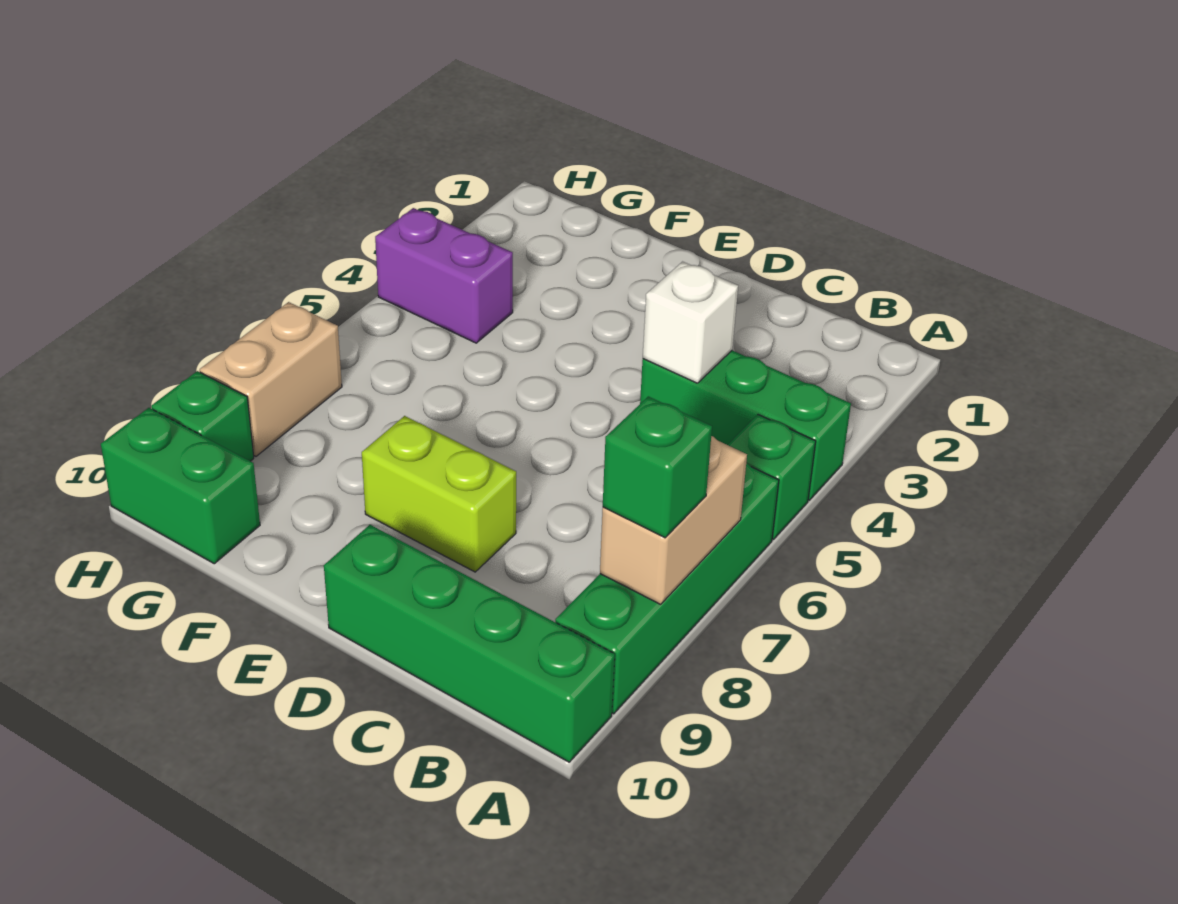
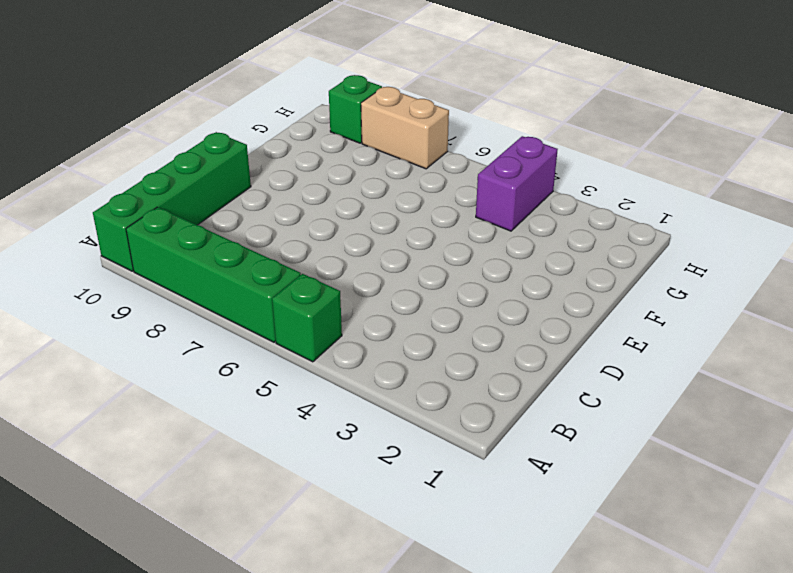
none -> green 1x3 brick [640,350,851,500]
none -> lime 1x2 brick [362,416,516,572]
none -> green 1x2 brick [101,408,260,564]

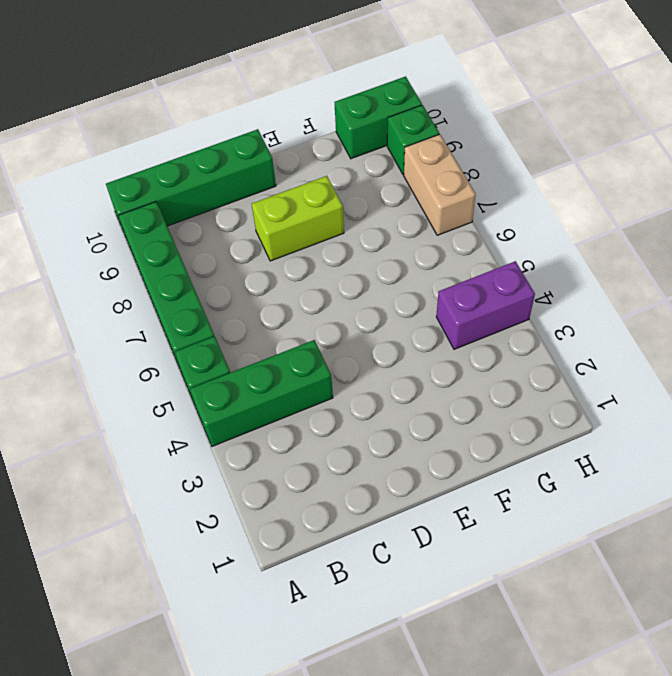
none -> tan 1x2 brick [600,436,747,604]
none -> white 1x1 brick [643,262,738,383]
none -> green 1x1 brick [603,396,712,538]

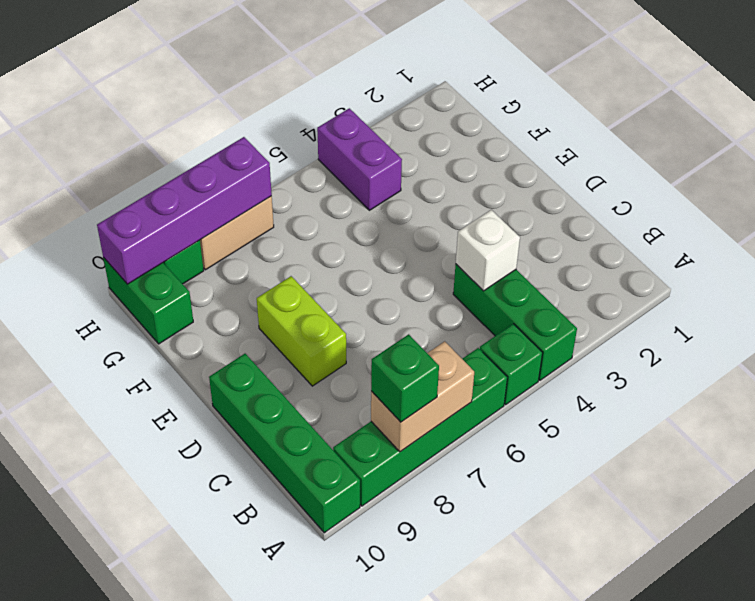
purple 1x4 brick [97,137,272,284] -> none

